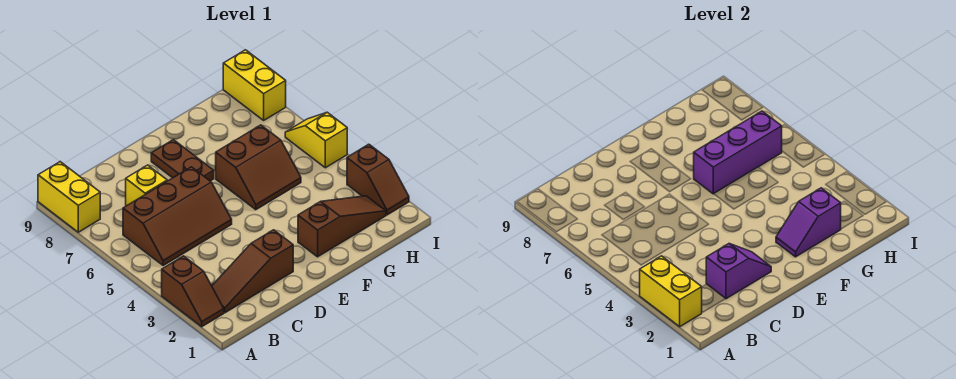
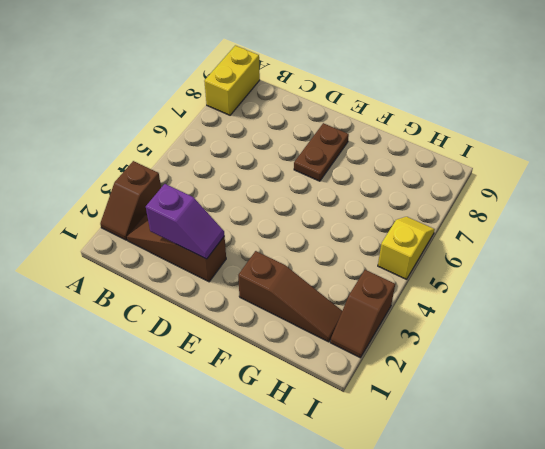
none -> brown 2x3 slope [123,167,232,266]
none -> yellow 1x1 brick [126,165,167,206]
none -> brown 2x2 slope [216,125,301,210]

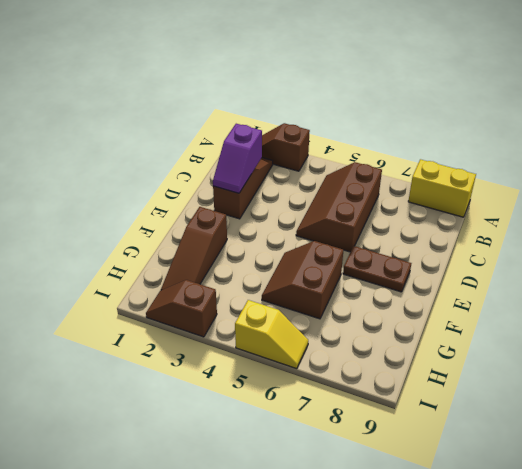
none -> yellow 1x1 brick [126,165,167,206]
none -> yellow 1x2 brick [223,50,286,120]
none -> yellow 1x2 brick [640,256,702,327]

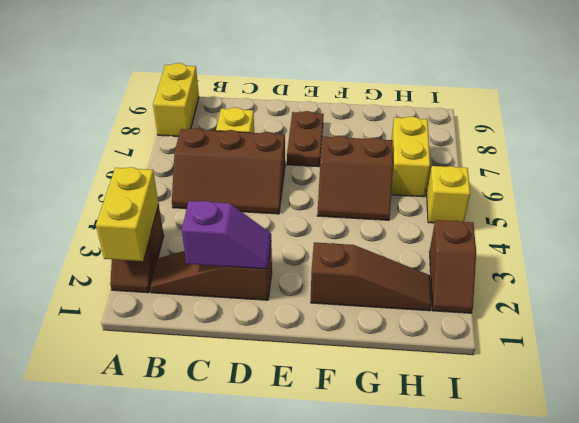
yellow 1x2 brick [391,116,430,197] -> yellow 1x2 brick moved to [223,50,286,120]
none -> purple 1x2 slope [776,188,841,257]
none -> purple 1x3 brick [694,111,782,194]

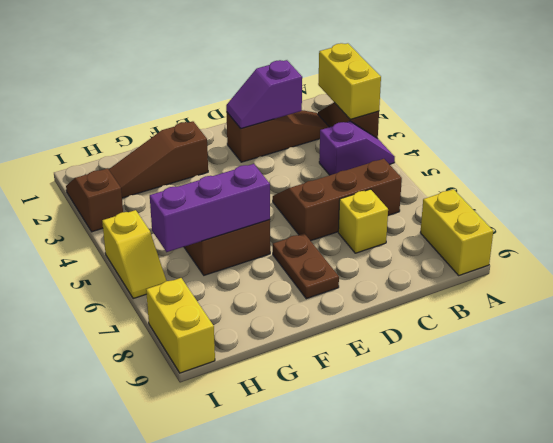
purple 1x2 slope [319,121,395,175] -> purple 1x2 slope moved to [776,188,841,257]

